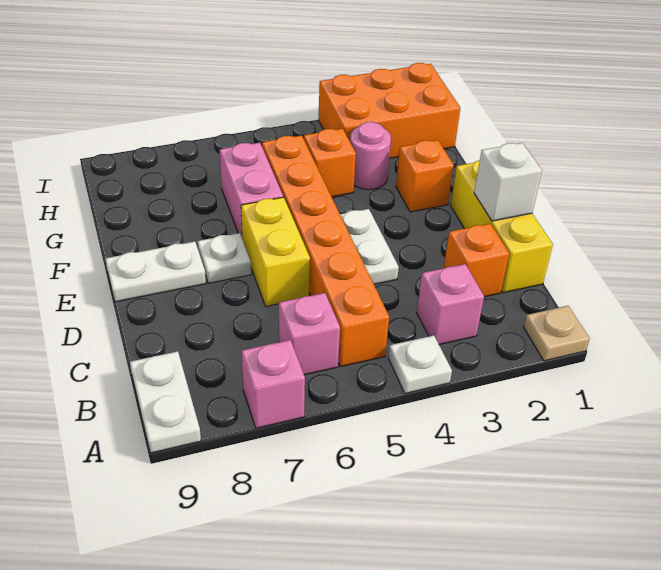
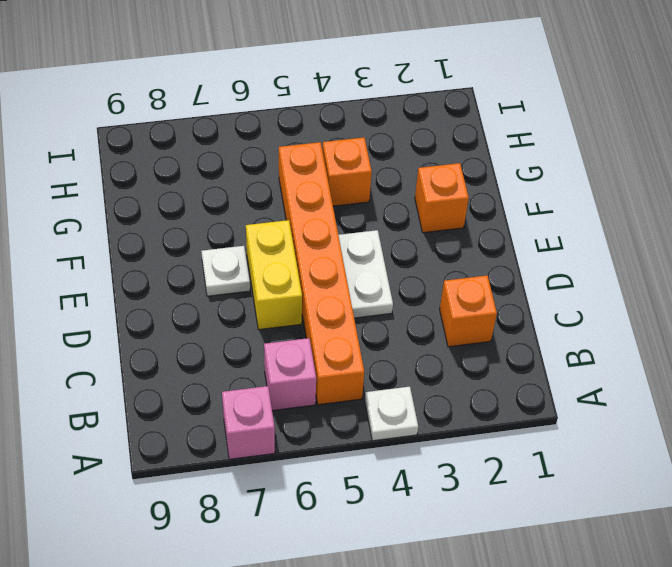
none -> tan 1x1 plate [524,306,590,361]
none -> white 1x2 plate [130,351,201,453]
none -> pink 1x1 brick [417,264,484,345]

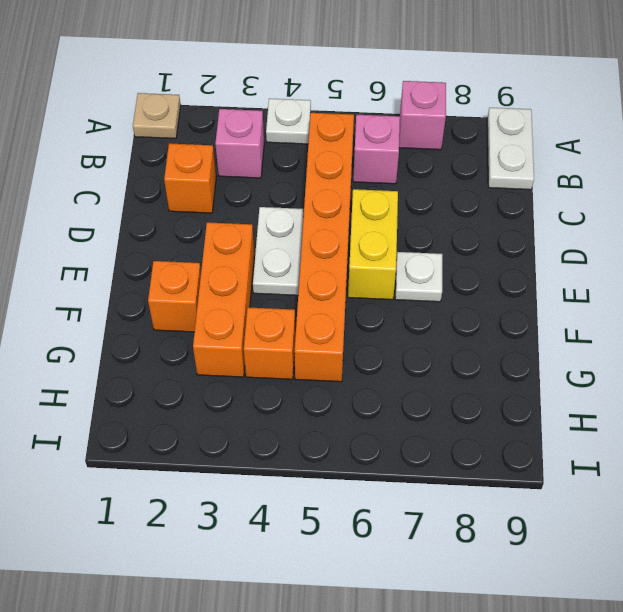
orange 1x3 brick [193,222,254,377] -> pink 1x1 round brick [350,122,391,190]
none -> yellow 1x3 brick [451,160,553,293]
none -> white 1x2 plate [105,242,206,302]
none -> pink 1x2 brick [220,143,283,237]

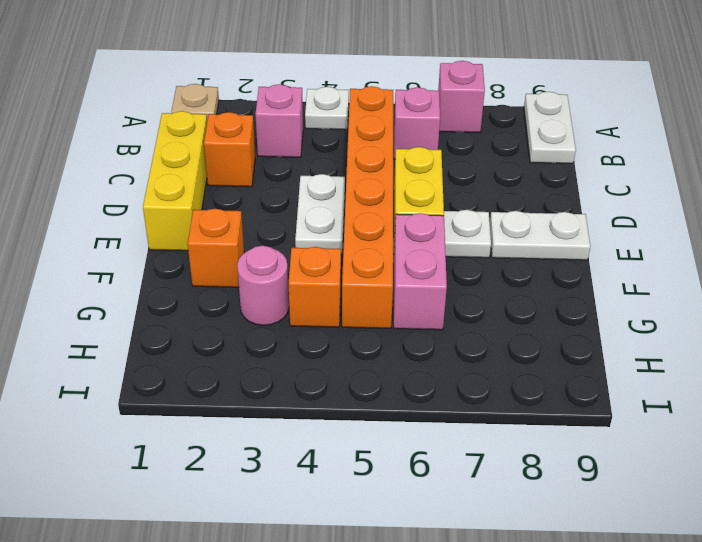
none -> orange 2x3 brick [319,63,460,158]
none -> white 1x1 brick [474,143,542,221]

